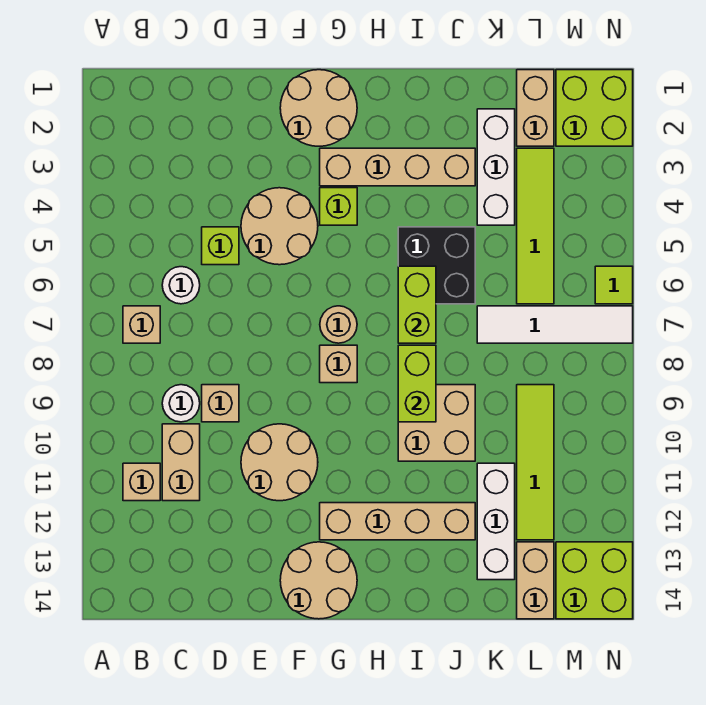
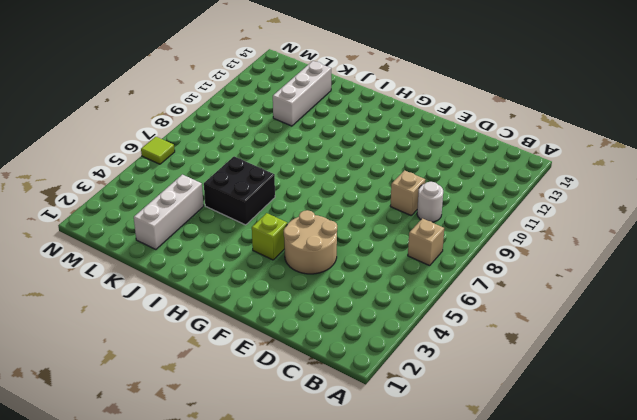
none -> tan 1x1 brick [123,463,160,501]
none -> white 1x1 round brick [162,267,200,304]
none -> tan 1x2 brick [162,424,200,501]
none -> lime 1x1 brick [202,227,239,265]

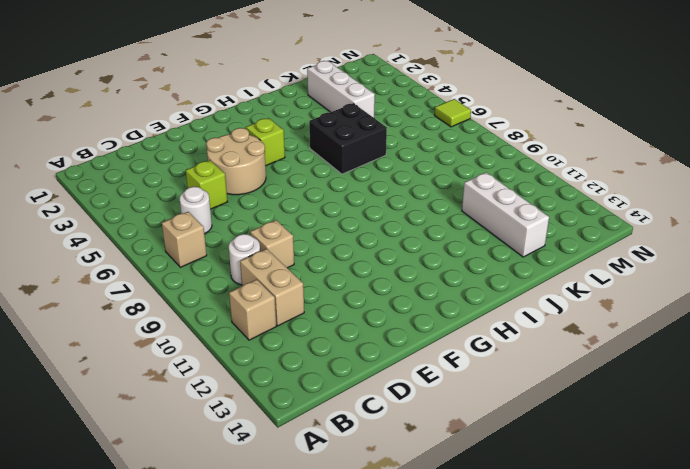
none -> tan 2x2 round brick [241,424,318,501]
none -> tan 2x2 round brick [280,70,357,146]
none -> tan 2x2 round brick [280,542,357,619]
none -> tan 1x4 brick [320,148,475,186]

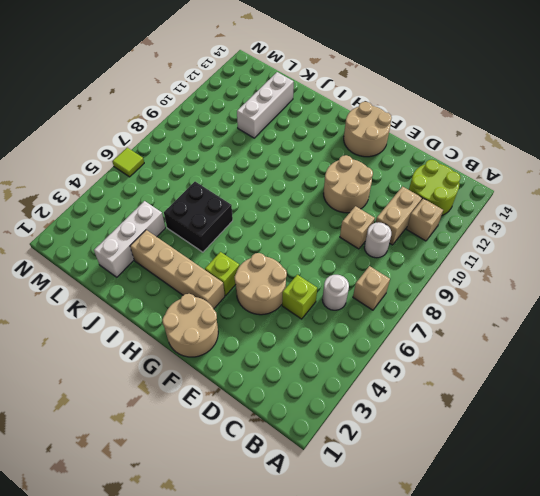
lime 2x2 round brick [409,160,461,215] -> none
none -> tan 1x1 round brick [320,306,357,343]
none -> tan 1x1 brick [320,345,357,383]
none -> tan 1x4 brick [320,503,475,540]
none -> tan 2x2 brick [398,385,475,461]

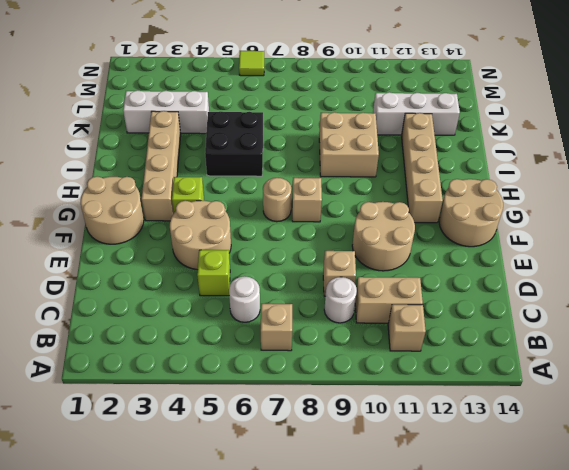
none -> white 1x4 tile [477,306,633,343]
none -> tan 1x2 brick [517,70,554,146]
none -> lime 1x4 tile [517,148,554,304]
none -> lime 1x4 tile [517,385,554,540]

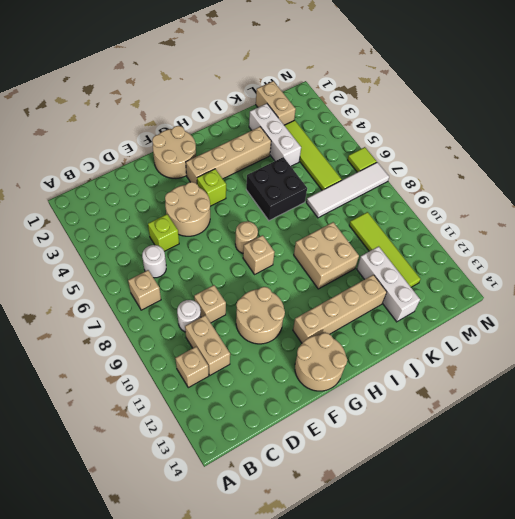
none -> tan 1x2 brick [517,542,554,619]
none -> lime 2x2 brick [556,70,633,146]
none -> lime 2x2 brick [556,542,633,619]
none -> lime 1x2 brick [398,266,436,343]

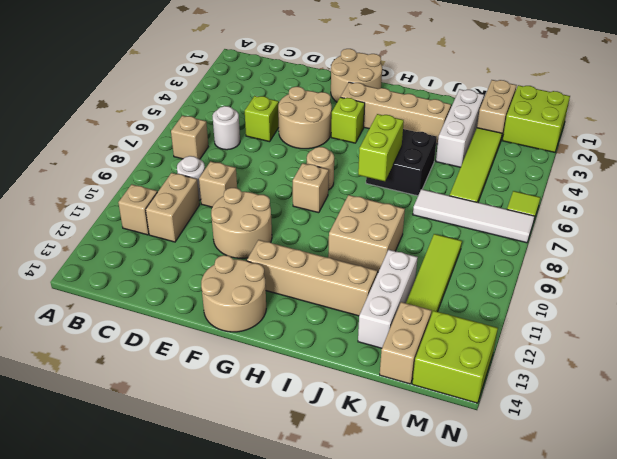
none -> lime 1x2 brick [398,345,436,422]

